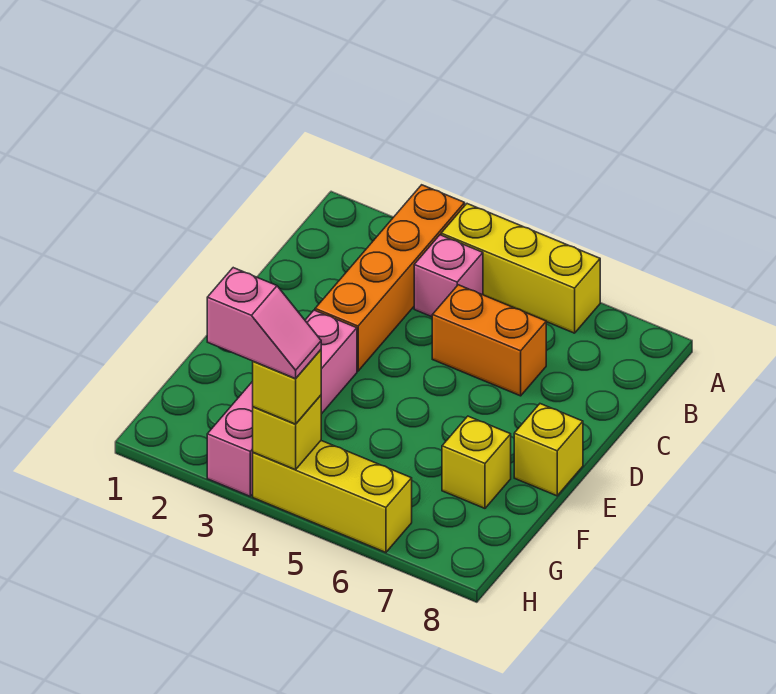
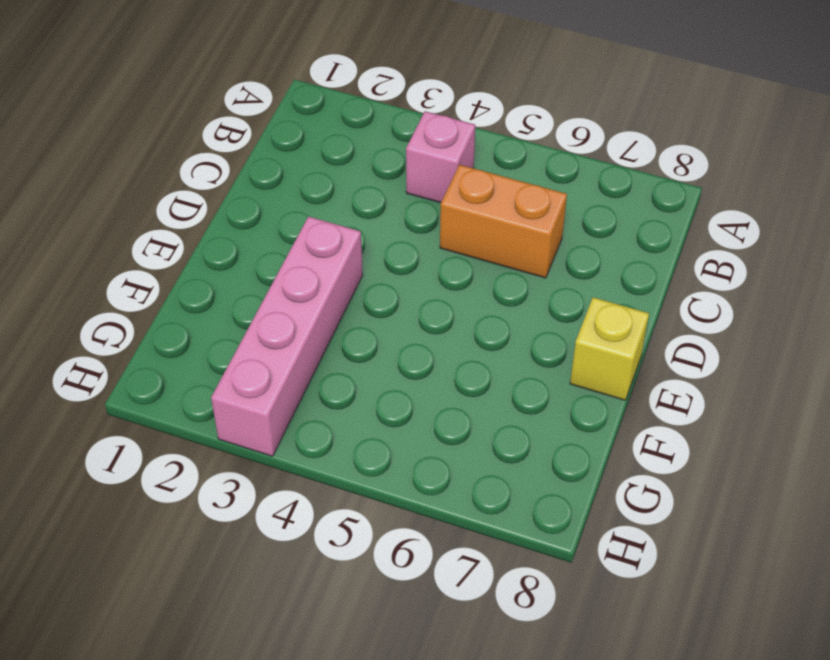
none -> orange 1x4 brick [315,185,465,371]
none -> yellow 1x3 brick [441,204,600,333]

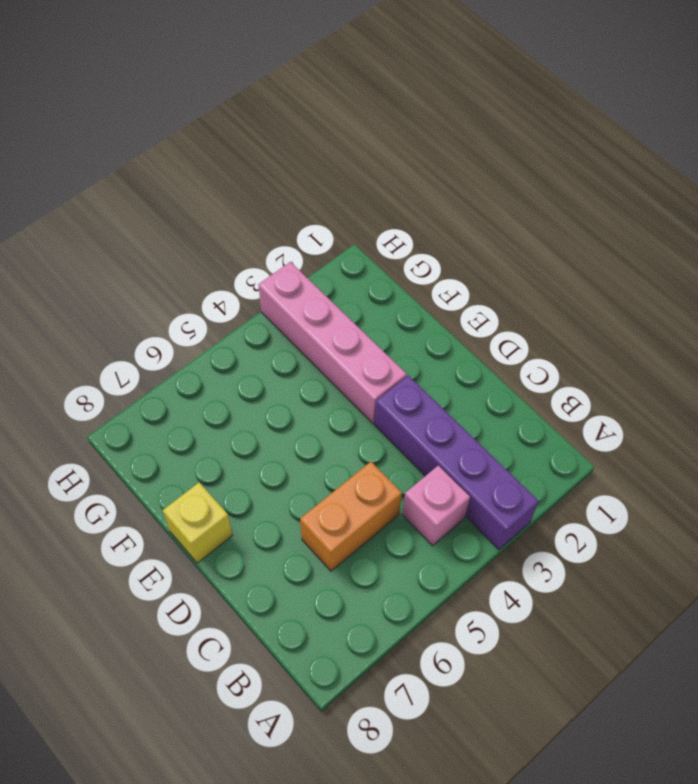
purple 1x4 brick [375,375,538,550] -> orange 1x4 brick [315,185,465,371]
none -> yellow 1x3 brick [441,204,600,333]
none -> yellow 1x1 brick [442,416,511,508]

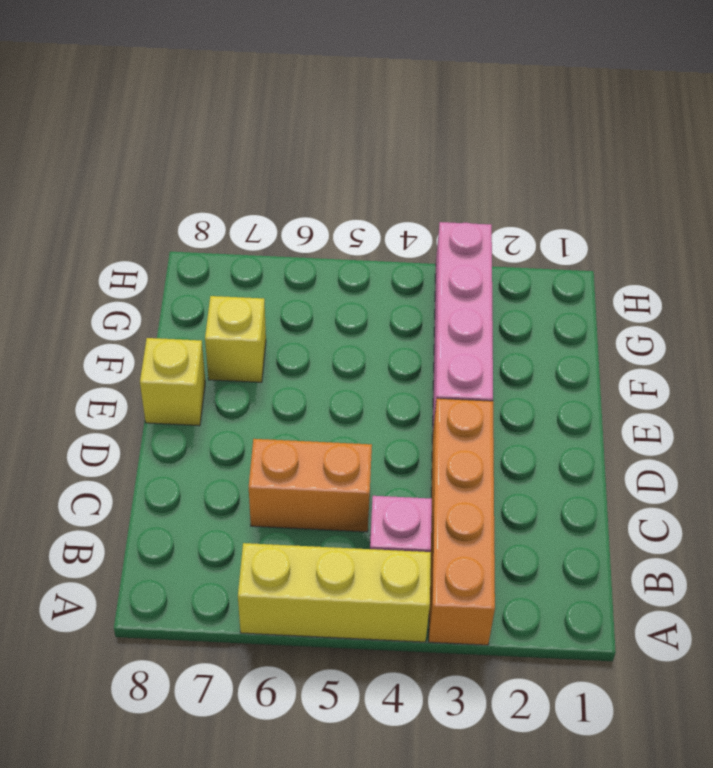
none -> yellow 1x3 brick [253,441,412,552]
none -> yellow 1x1 brick [253,395,321,470]

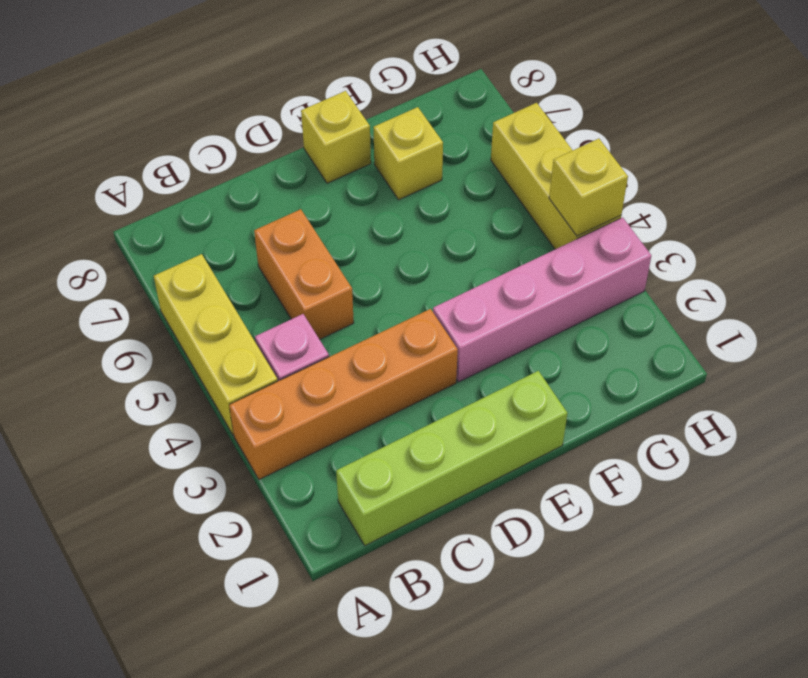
lime 1x4 brick [336,371,567,546] -> none
none -> yellow 1x1 brick [253,350,321,424]
none -> pink 1x2 slope [207,268,321,379]

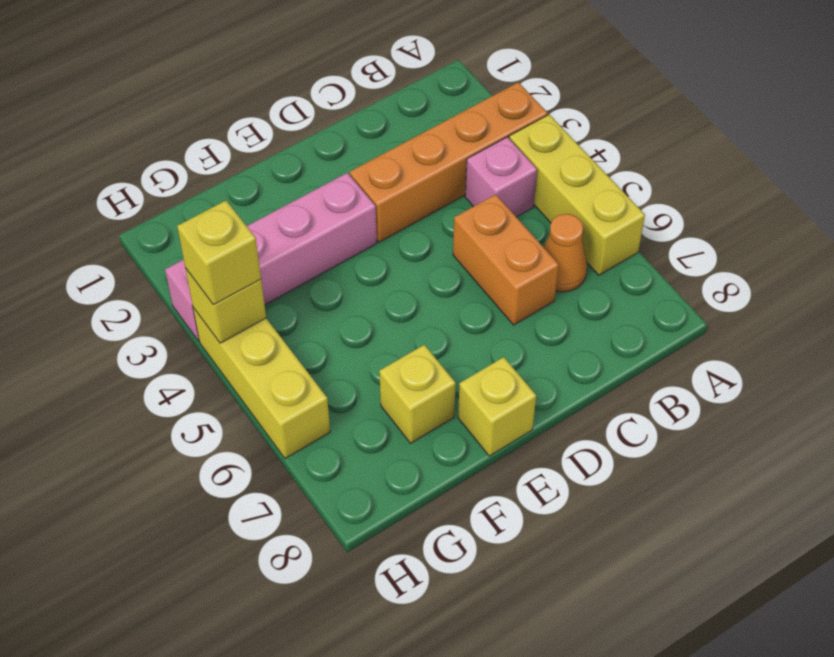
orange 1x1 cone [544,214,587,292] -> none
none -> pink 1x2 slope [207,268,321,379]

